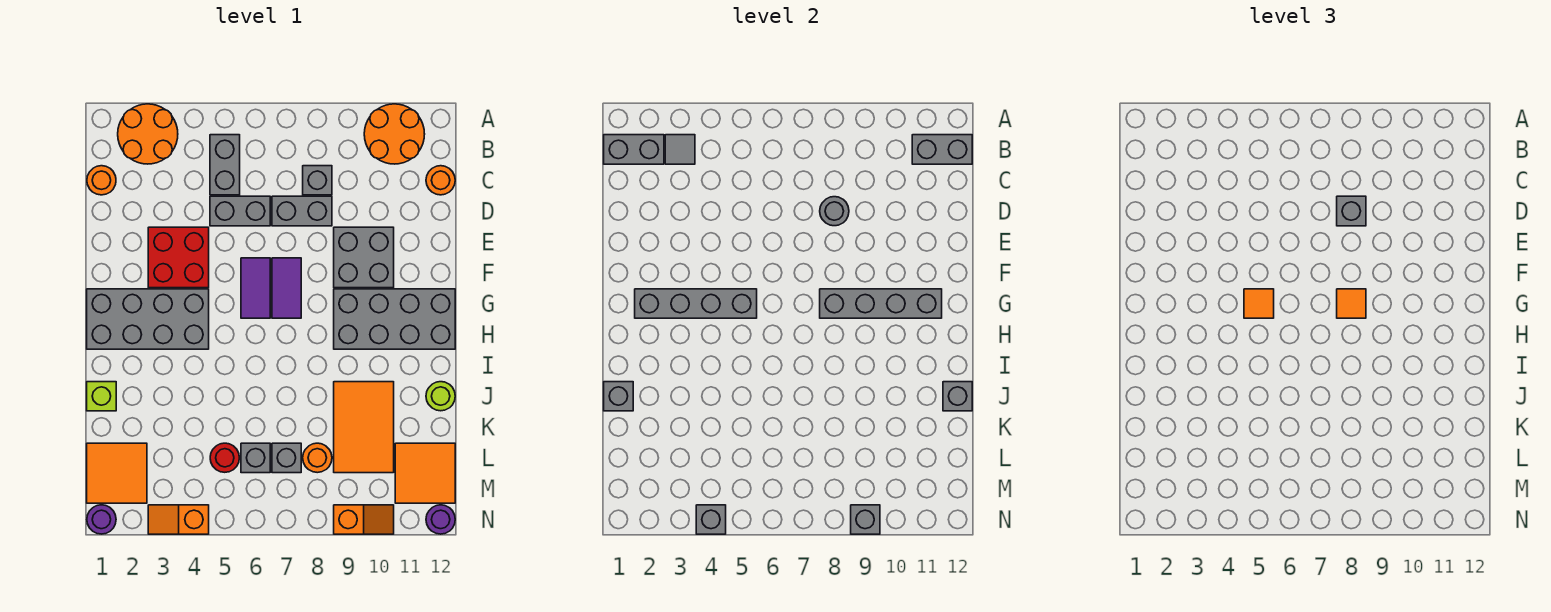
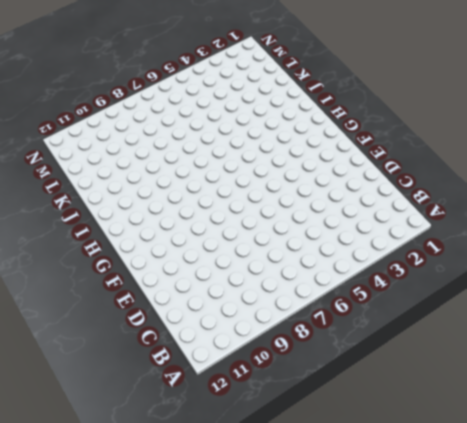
none -> orange 2x2 round brick [118,104,178,164]
none -> orange 2x2 round brick [364,104,425,164]
none -> grey 1x2 brick [210,135,240,195]
none -> orange 1x1 round brick [87,166,116,195]

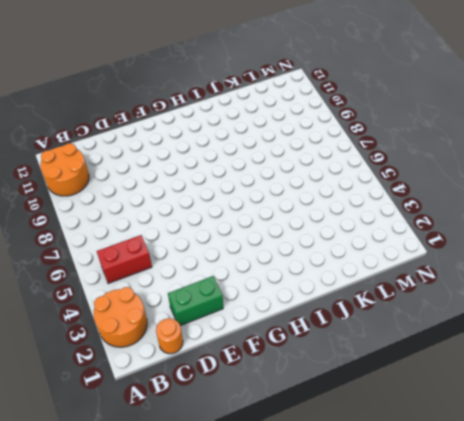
red 1x2 brick [97,235,152,284] -> grey 1x2 brick [210,135,240,195]
green 1x2 brick [168,276,223,326] -> none
none -> grey 1x1 brick [303,166,332,195]
none -> orange 1x1 round brick [426,166,455,195]
none -> grey 1x2 brick [210,196,270,226]
none -> grey 1x2 brick [272,196,332,226]

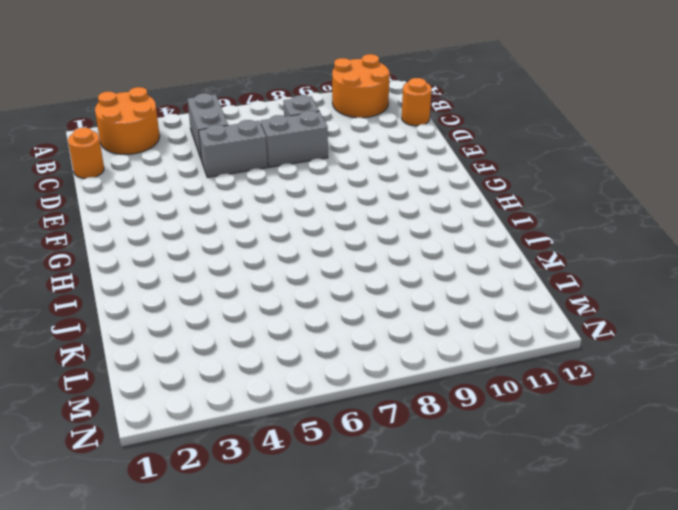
none -> red 2x2 brick [148,227,209,288]
none -> grey 2x2 brick [334,227,394,288]
none -> purple 1x2 tile [241,258,270,318]
none -> purple 1x2 tile [272,258,301,318]

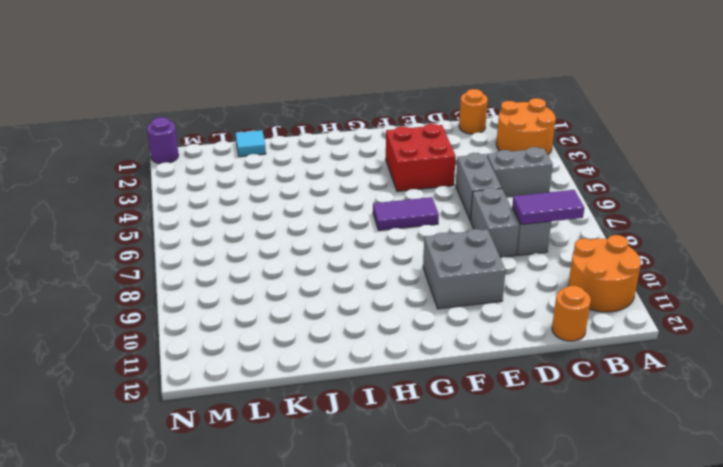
purple 1x2 tile [512,190,584,225] -> purple 1x2 tile moved to [272,258,301,318]
cyan 1x1 tile [236,130,266,157] -> none
none -> grey 2x4 brick [87,289,209,349]
none -> grey 2x4 brick [334,289,455,349]
none -> lime 1x1 brick [87,382,116,411]
none -> orange 2x3 tile [334,382,394,473]

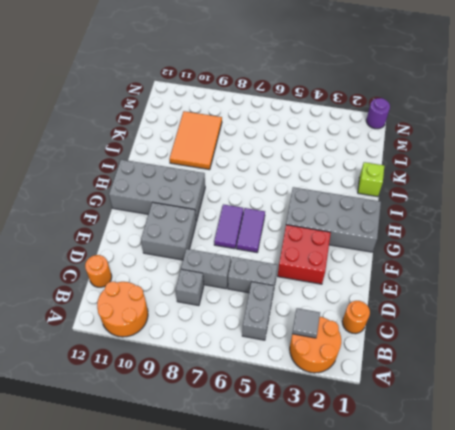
none -> lime 1x1 round brick [426,382,455,411]
none -> orange 2x2 tile [87,443,147,503]
none -> red 1x1 round brick [210,443,239,472]
none -> grey 1x1 brick [241,443,270,473]

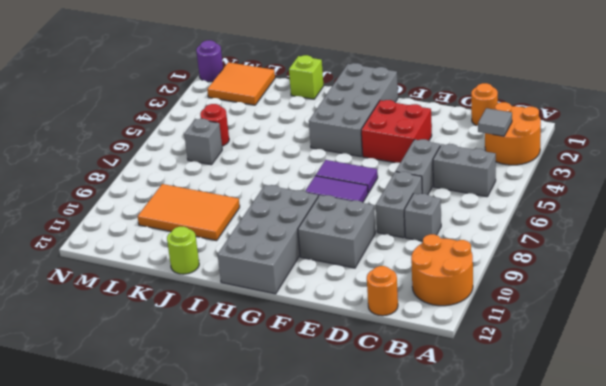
none -> grey 1x1 brick [272,443,301,473]
none -> orange 1x1 round brick [303,443,332,473]
none -> orange 2x2 tile [395,443,455,503]
none -> orange 1x2 slope [148,505,209,534]

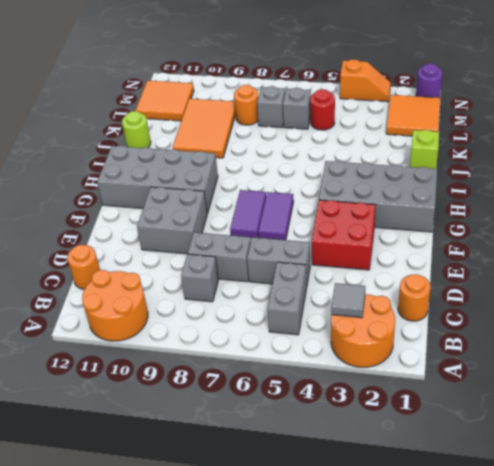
none -> orange 1x2 slope [334,505,394,534]
none -> purple 1x1 round brick [426,505,455,534]
none -> grey 1x2 brick [604,135,664,164]
none -> grey 1x2 brick [912,135,972,164]

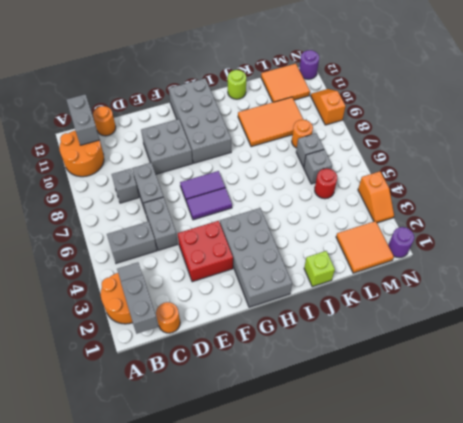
none -> grey 1x1 round brick [820,197,849,226]
none -> grey 1x4 brick [635,289,757,318]
none -> grey 1x4 brick [820,289,942,318]
none -> grey 1x1 brick [604,382,633,411]

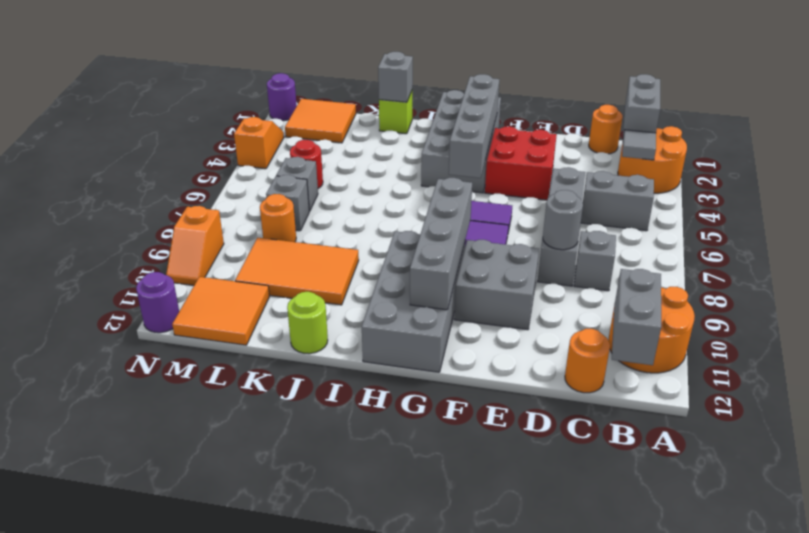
none -> grey 1x1 brick [943,382,972,411]
none -> grey 1x1 brick [696,505,726,534]
none -> grey 1x1 brick [851,505,880,534]
none -> grey 1x1 brick [1337,196,1366,226]

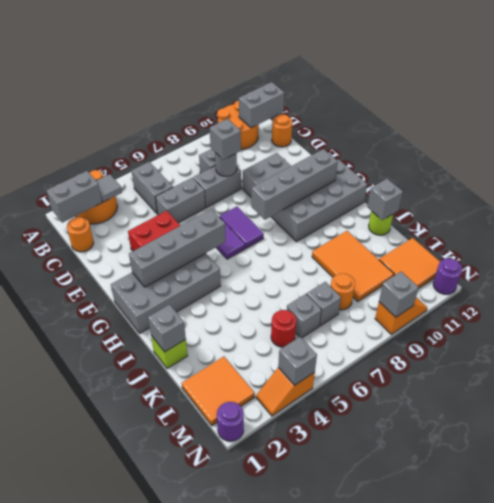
none -> orange 1x1 tile [1244,289,1274,318]
none -> orange 1x1 tile [1337,289,1366,318]

